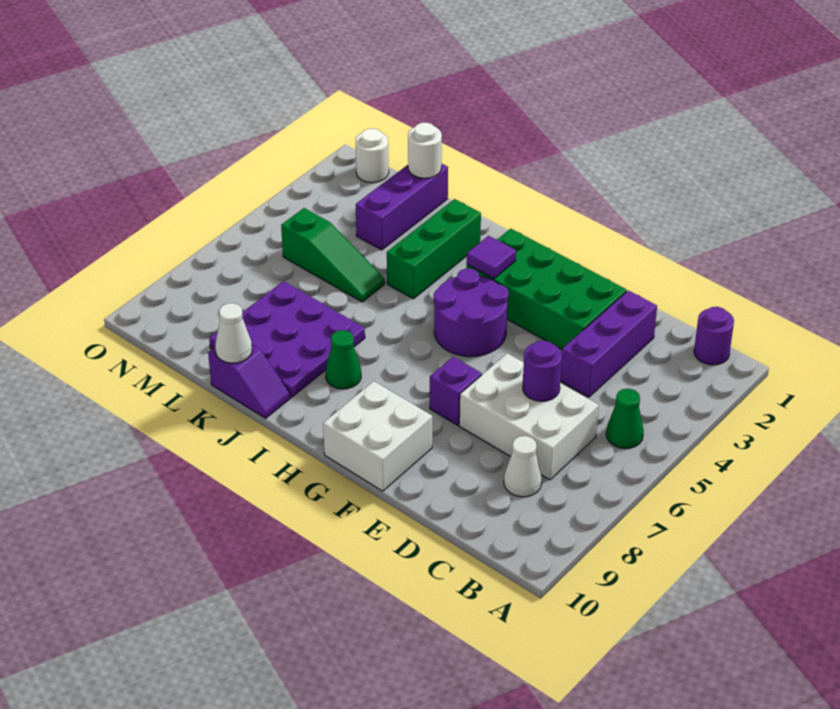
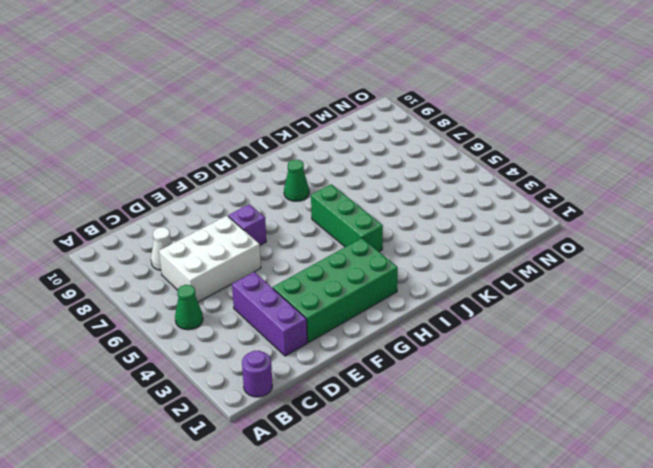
green 1x3 brick [311,184,383,252] -> green 1x3 brick moved to [387,199,481,299]
none -> white 2x2 brick [323,381,432,491]
none -> purple 2x2 round brick [434,268,509,357]
none -> purple 3x3 plate [209,281,365,397]

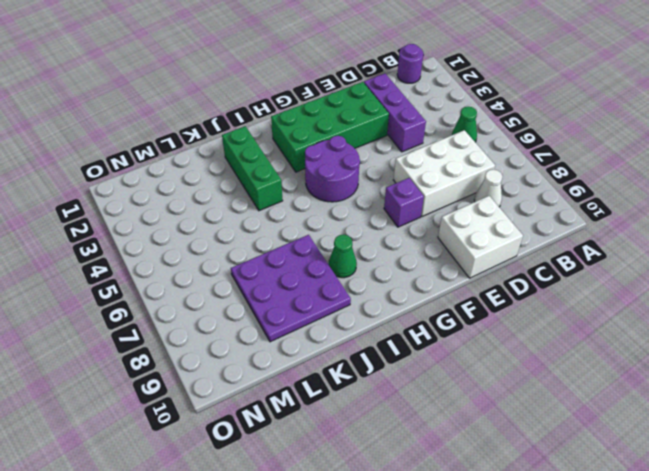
white 2x2 brick [438,196,523,278] -> white 2x2 brick moved to [323,381,432,491]
none -> purple 1x2 slope [208,345,290,418]
none -> green 1x3 slope [281,208,385,302]
none -> purple 1x3 brick [356,163,448,250]

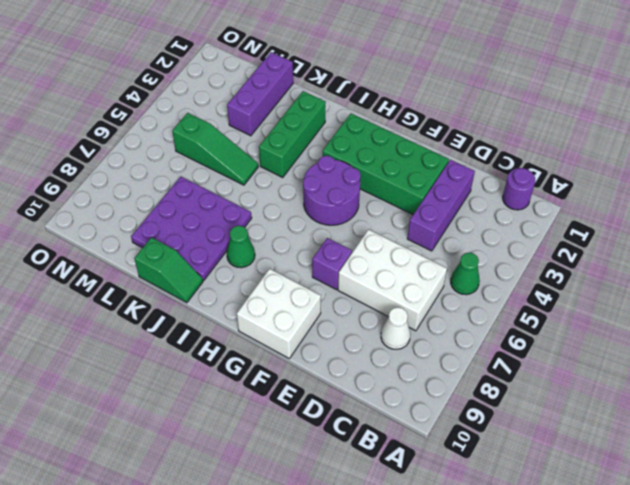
green 1x2 slope [134,237,203,303] -> purple 1x2 slope [208,345,290,418]
none -> white 1x1 round brick [356,128,389,183]
none -> purple 1x1 round brick [523,341,562,401]
none -> purple 1x1 tile [467,236,516,279]

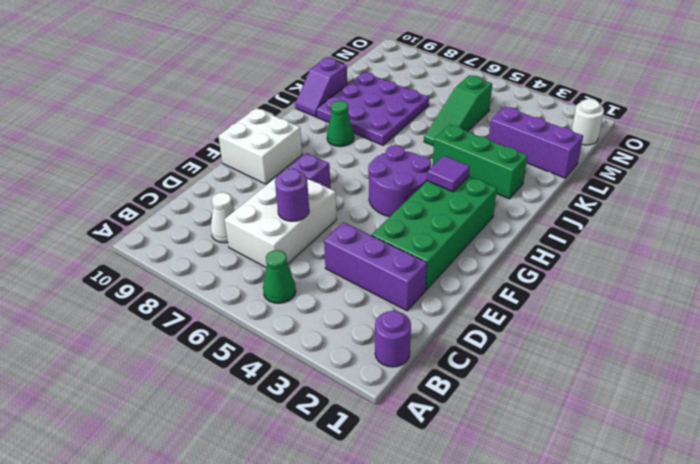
none -> white 1x1 cone [215,303,252,363]
none -> white 1x1 round brick [408,123,442,178]

